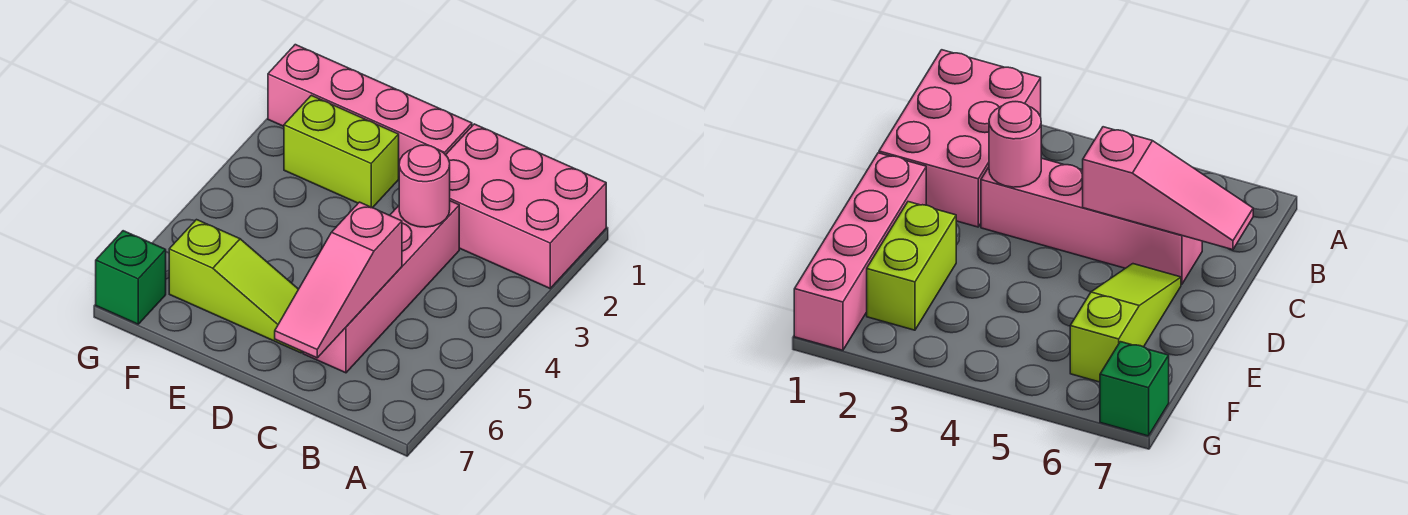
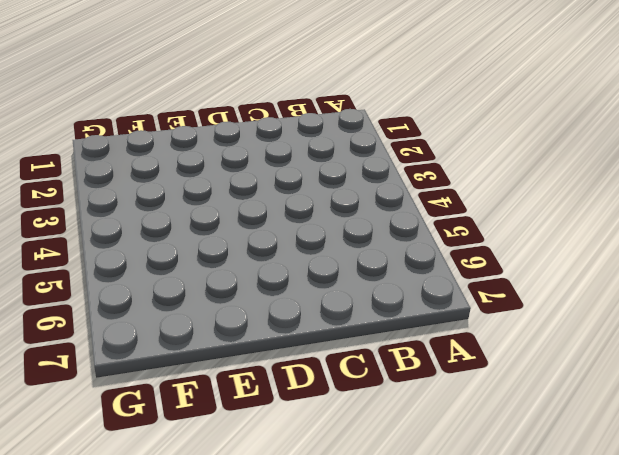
none -> pink 2x3 brick [446,124,606,288]
none -> pink 1x4 brick [303,201,459,373]

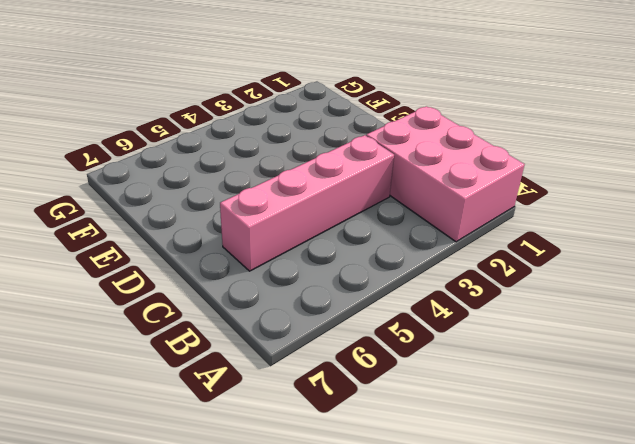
none -> pink 1x4 brick [268,45,472,163]
none -> lime 1x3 slope [169,220,303,353]

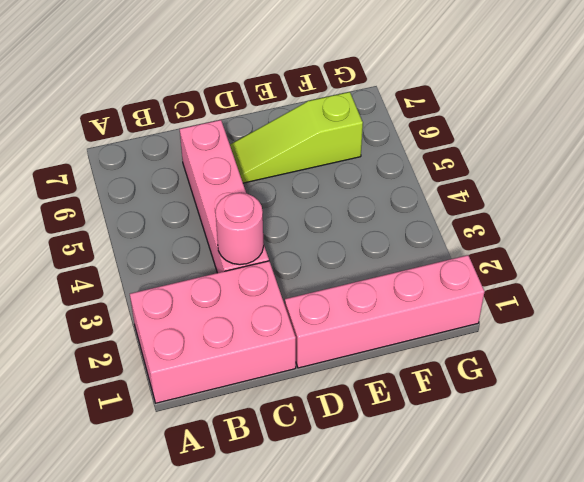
none -> lime 1x2 brick [284,95,399,208]
none -> green 1x1 brick [96,231,166,324]

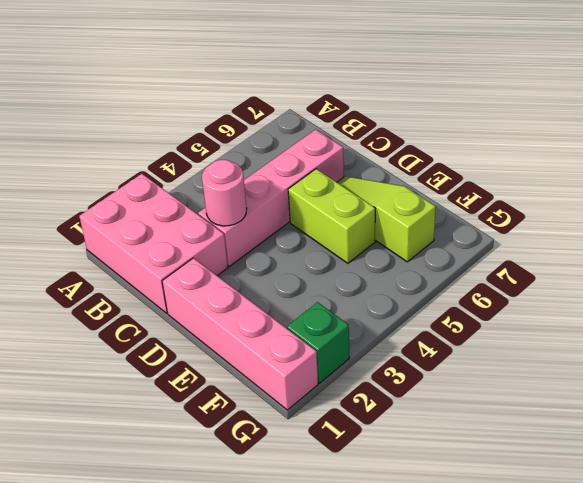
lime 1x2 brick [288,169,375,263] -> lime 1x2 brick moved to [284,95,399,208]
green 1x1 brick [287,302,349,383] -> green 1x1 brick moved to [96,231,166,324]
none -> pink 1x3 slope [275,202,402,358]

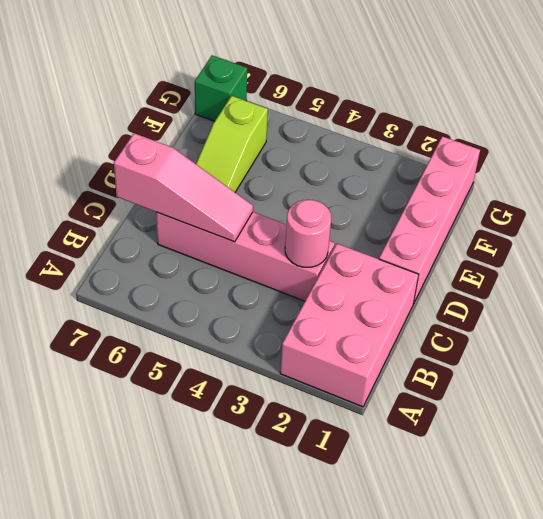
pink 1x3 slope [114,133,253,242] -> pink 1x3 slope turned to [275,202,402,358]
none -> lime 1x2 brick [284,95,399,208]

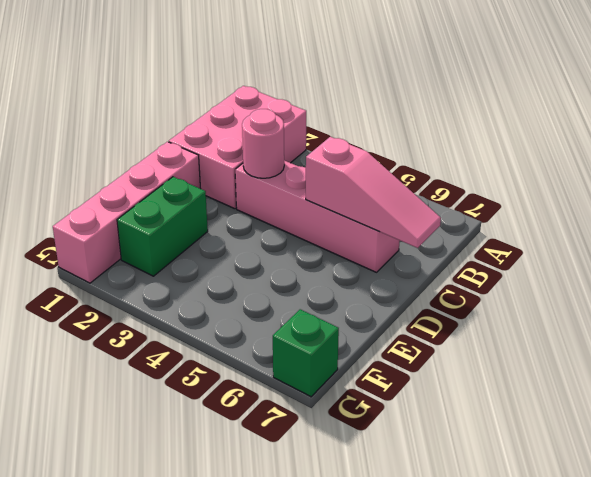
green 1x2 brick [117,177,208,276] -> lime 1x2 brick [284,95,399,208]
none -> lime 1x3 slope [169,220,303,353]

